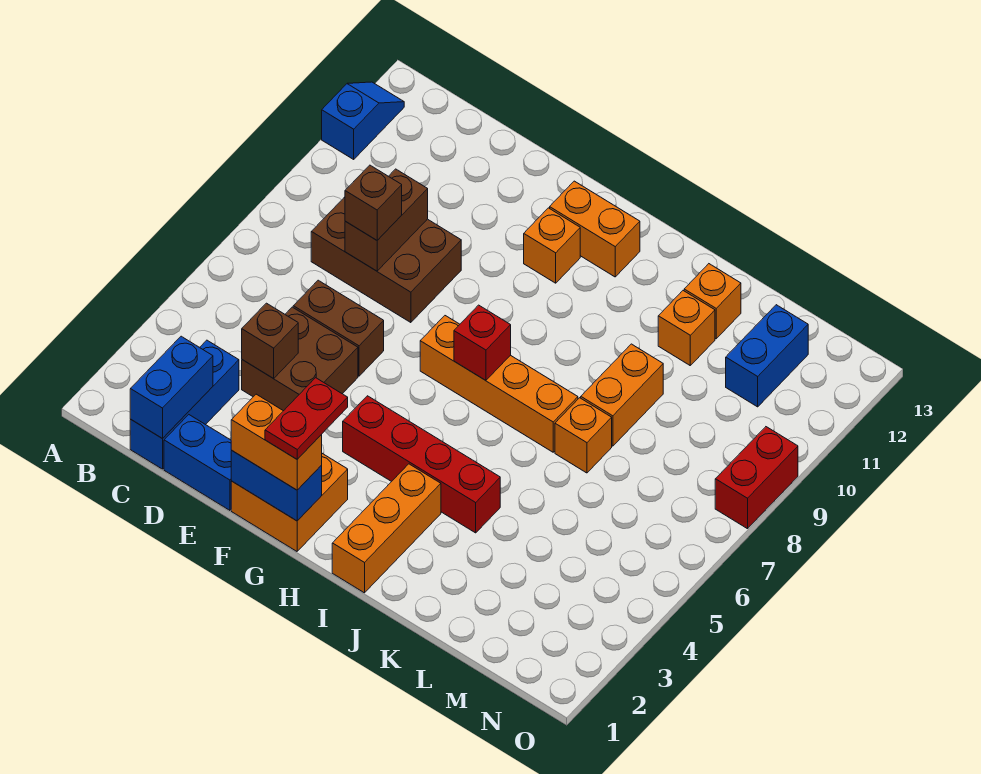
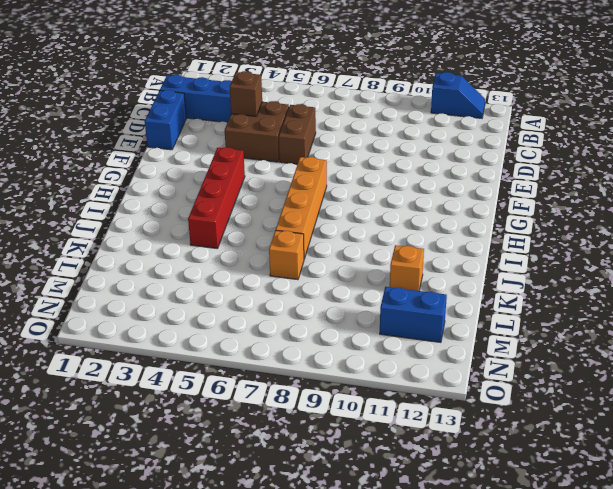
none -> brown 2x3 brick [311,197,461,323]
none -> orange 2x2 brick [231,454,348,551]
none -> orange 1x1 brick [524,208,580,283]

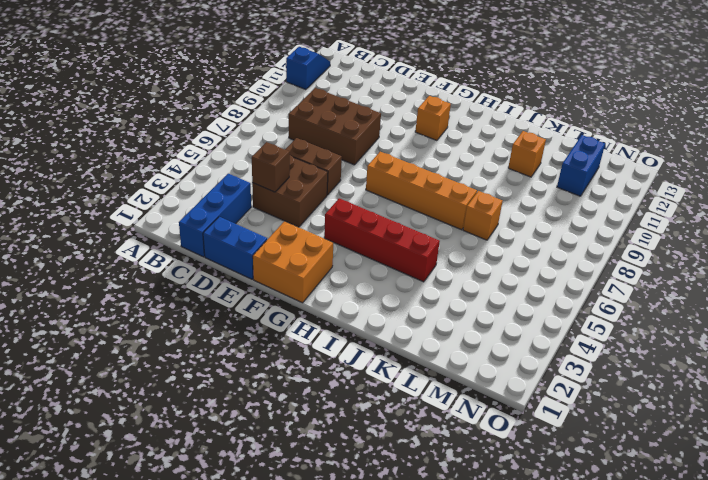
none -> orange 1x2 brick [550,181,640,277]
none -> orange 1x3 brick [332,464,441,593]
none -> orange 1x2 brick [581,344,663,446]

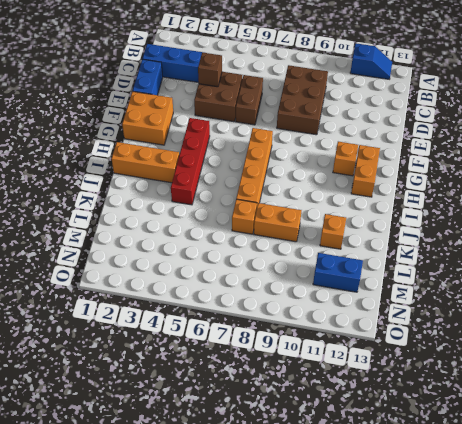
none -> orange 1x1 brick [684,264,741,339]
none -> red 1x2 brick [715,427,798,529]
none -> blue 1x2 brick [130,336,213,439]

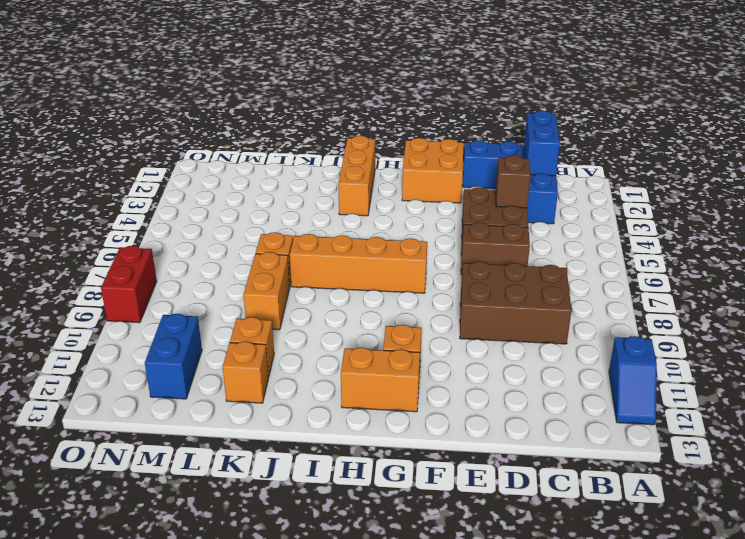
none -> red 1x4 brick [343,396,500,533]
none -> brown 1x2 brick [345,169,428,271]
none -> blue 1x2 brick [231,451,322,521]

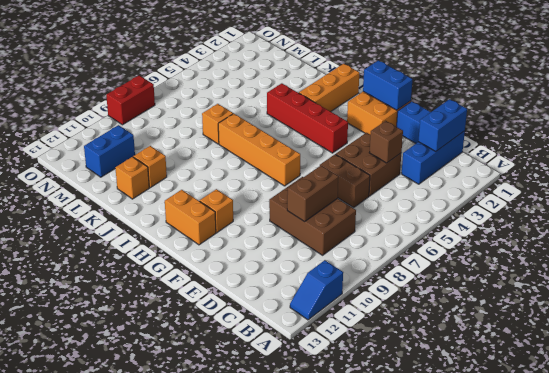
none -> orange 1x2 brick [581,344,663,446]
none -> red 1x1 brick [454,305,511,380]
none -> brown 1x1 brick [345,165,402,240]

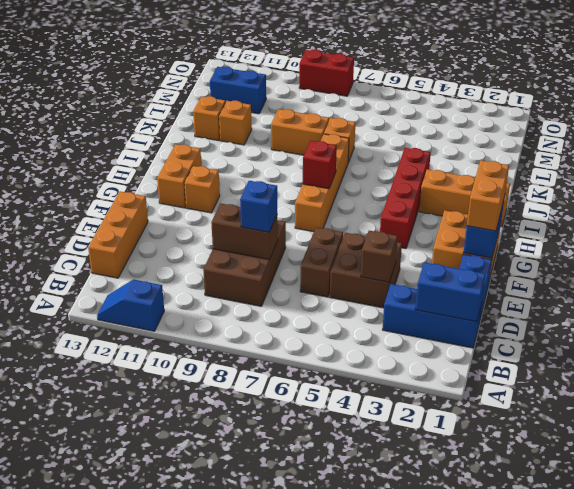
orange 1x3 brick [88,191,148,278] -> none
blue 1x1 brick [240,181,277,232] -> brown 1x1 brick [345,165,402,240]
none -> red 1x2 plate [265,378,348,459]

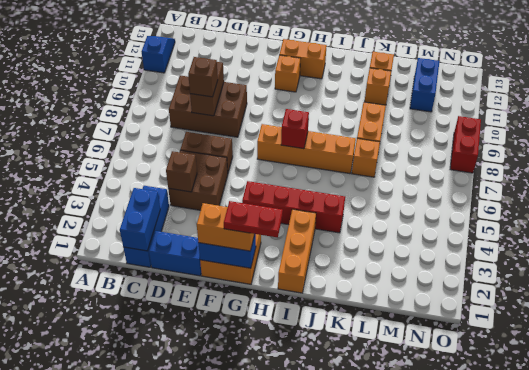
red 1x2 plate [224,201,283,237] -> red 1x2 plate turned to [265,378,348,459]

